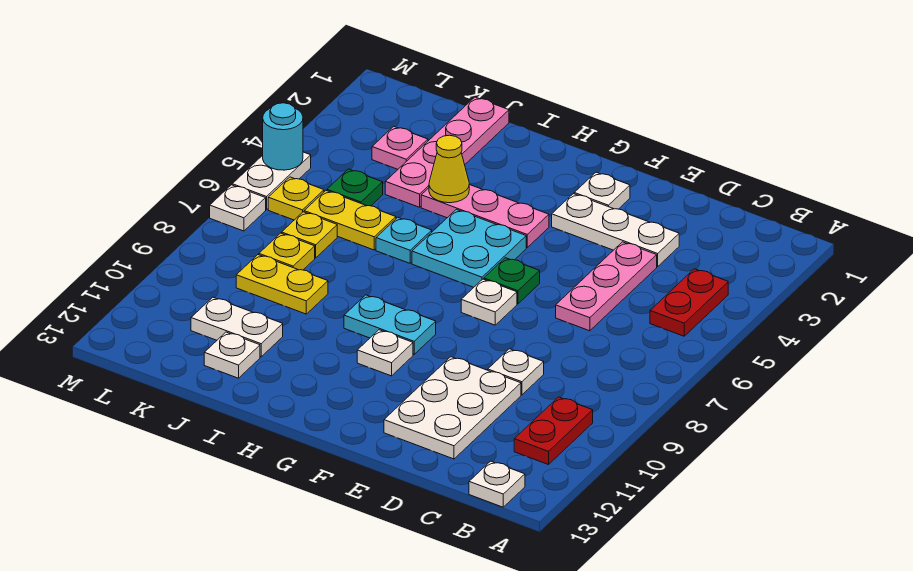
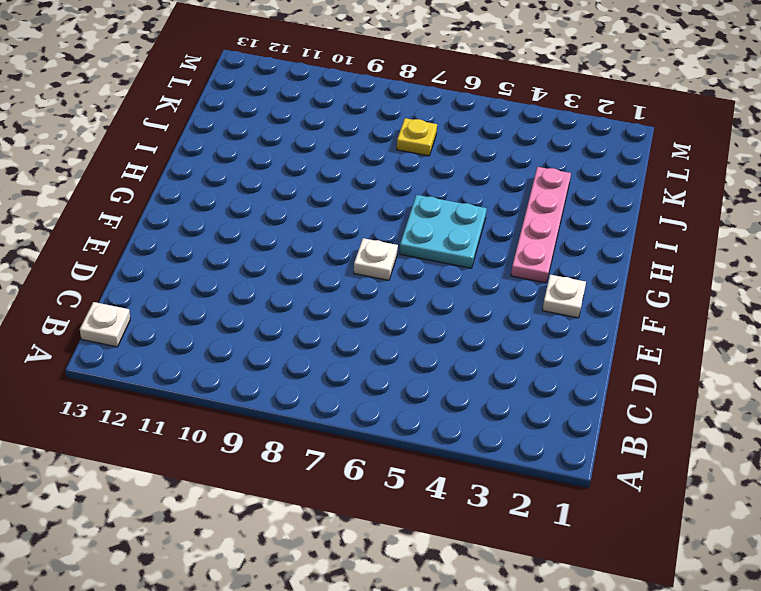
pink 1x4 plate [511,167,571,283] -> pink 1x4 plate turned to [385,97,509,207]
none -> red 1x2 plate [650,269,728,336]
none -> red 1x2 plate [514,397,593,465]
none -> white 1x3 plate [552,194,679,267]

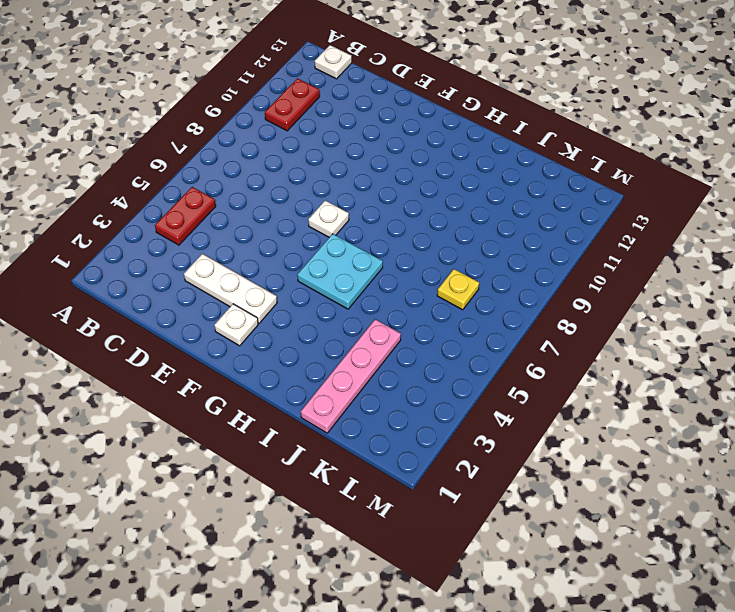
none -> pink 1x3 plate [556,242,657,331]
none -> white 1x1 plate [488,349,544,395]
none -> white 2x3 plate [384,357,521,459]

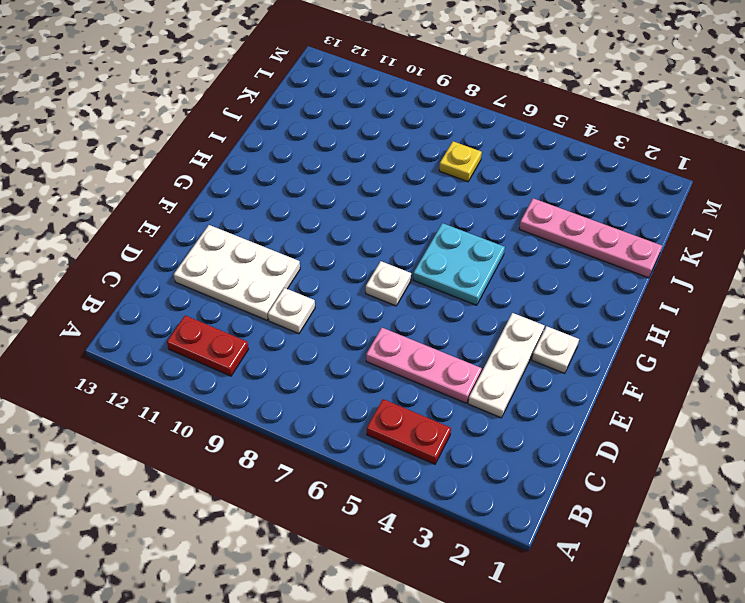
none -> white 1x1 plate [469,461,525,507]
none -> green 1x1 plate [484,258,540,304]
none -> pink 1x3 plate [421,185,549,248]

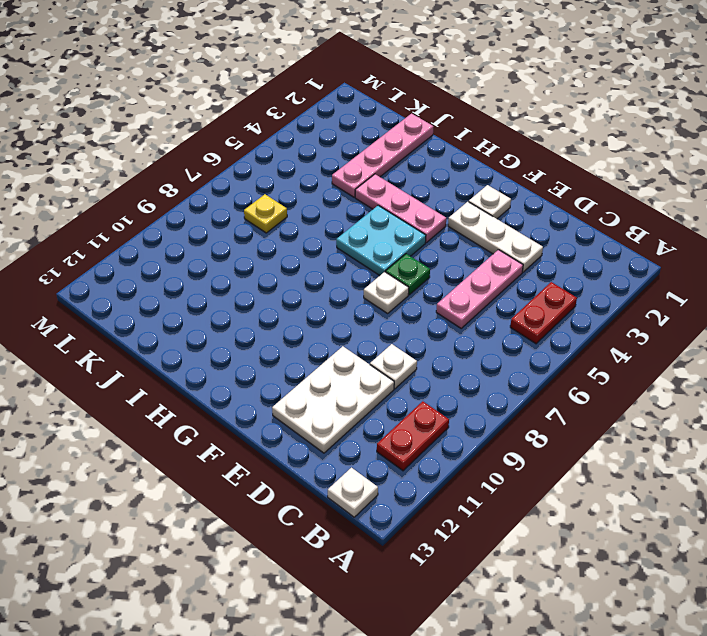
none -> cyan 1x2 plate [344,295,436,354]
none -> white 1x1 plate [357,330,413,376]
none -> cyan 1x1 plate [376,217,432,263]

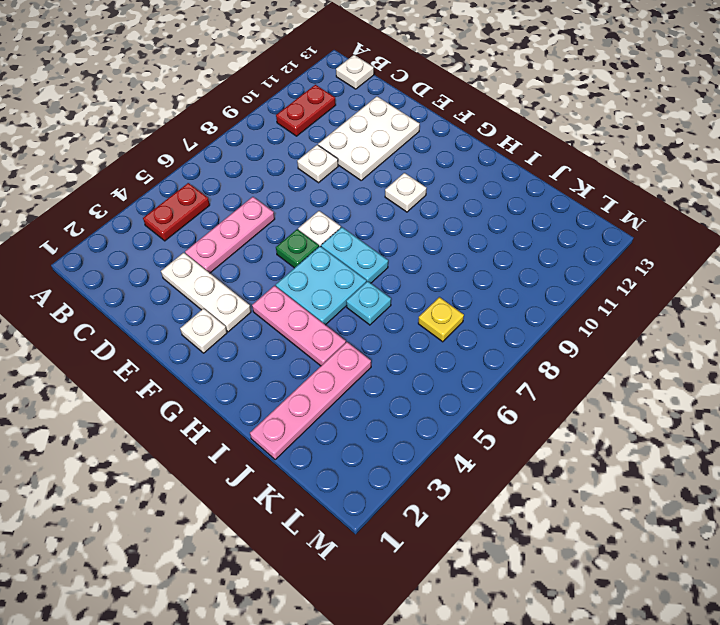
cyan 1x2 plate [321,227,388,283] -> cyan 1x2 plate moved to [344,295,436,354]
none -> yellow 1x2 plate [304,191,396,250]
none -> yellow 1x2 plate [236,255,328,314]
none -> white 1x2 plate [191,297,283,357]

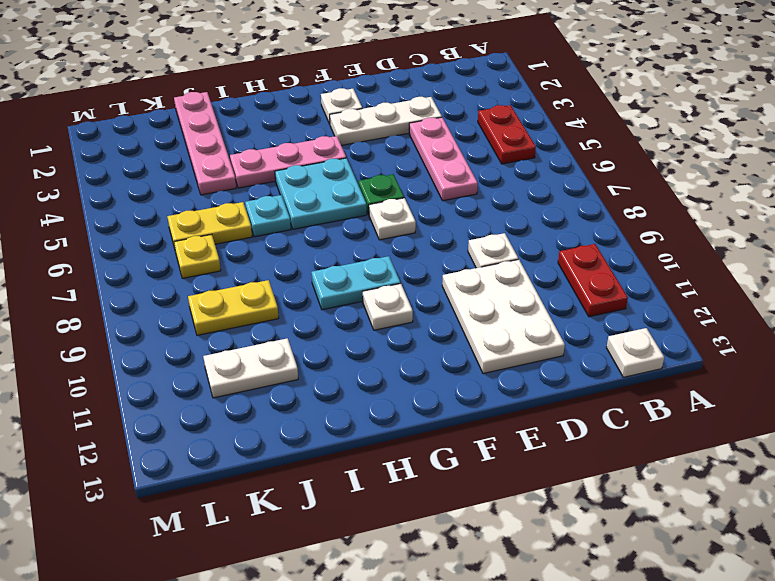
none -> white 1x1 plate [204,332,260,378]
none -> pink 1x1 plate [372,126,428,169]
none -> green 1x1 plate [327,169,383,206]

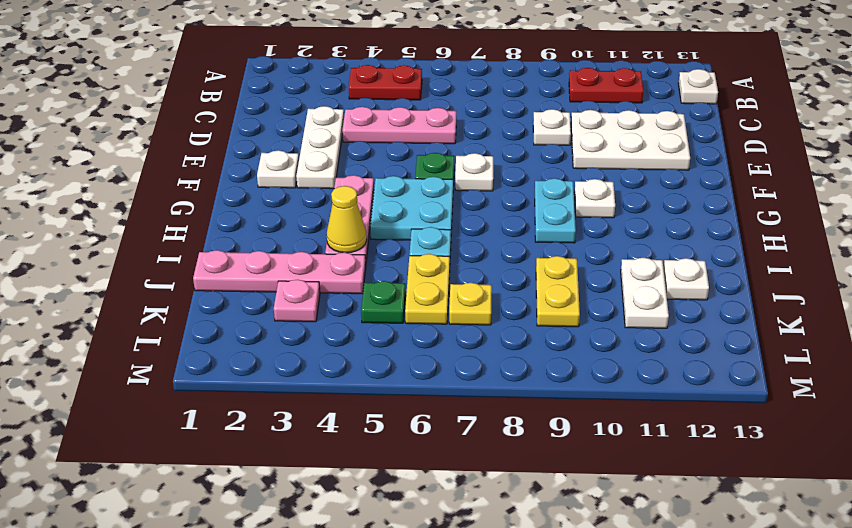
none -> yellow 1x1 plate [259,233,315,270]
none -> yellow 1x1 plate [268,177,324,220]
none -> white 1x2 plate [232,152,311,210]

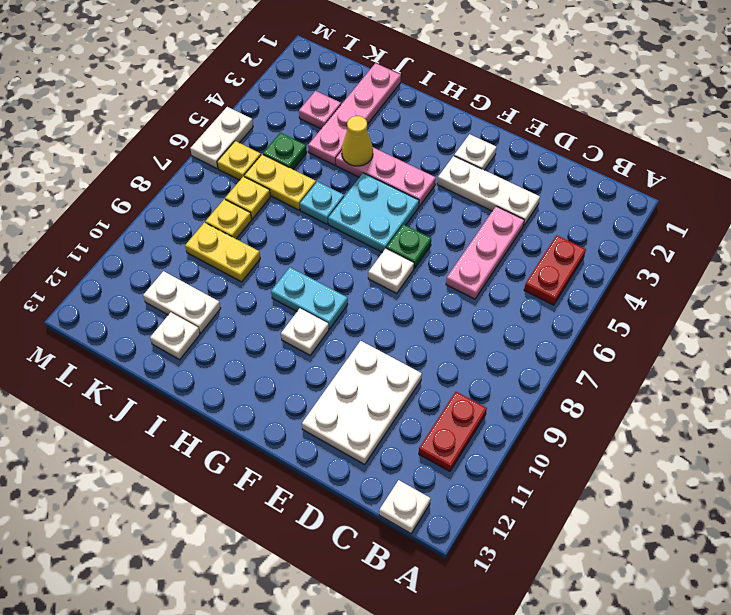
none -> white 1x1 plate [488,349,544,395]
none -> white 1x1 plate [210,185,266,231]
none -> cyan 1x1 round brick [263,103,303,170]

